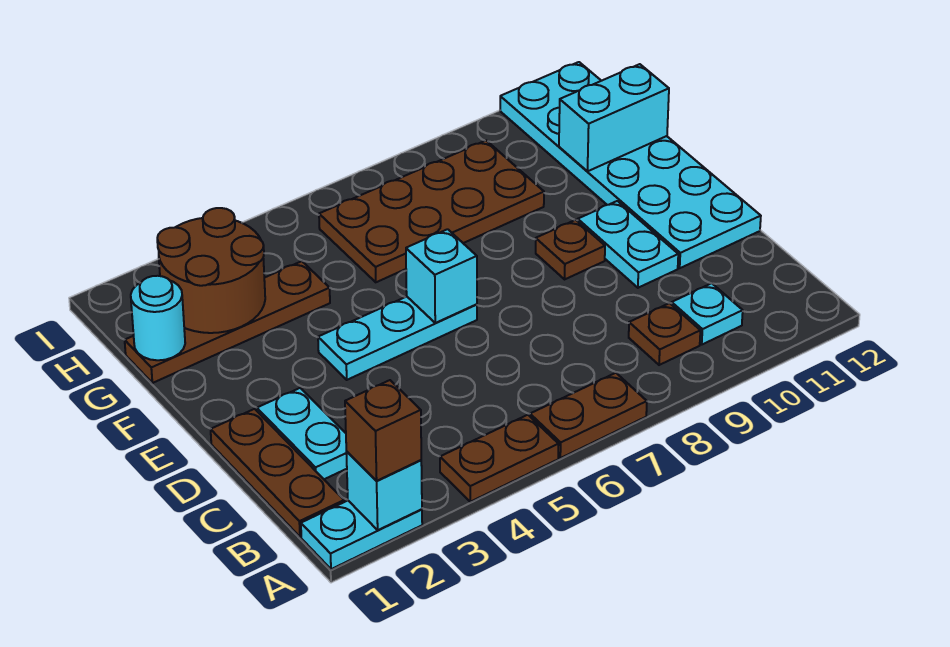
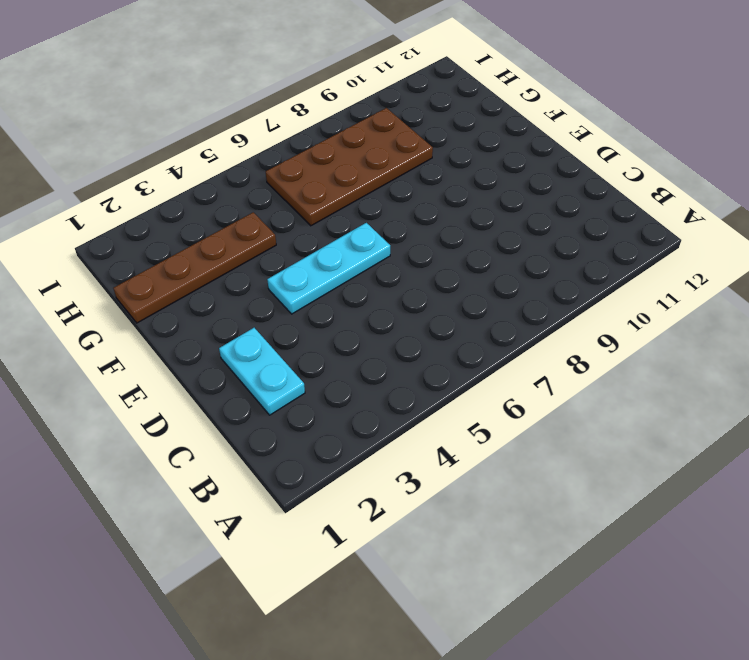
none -> cyan 1x2 plate [301,501,422,569]
none -> brown 1x2 plate [440,415,559,502]
none -> brown 1x2 plate [530,373,647,458]

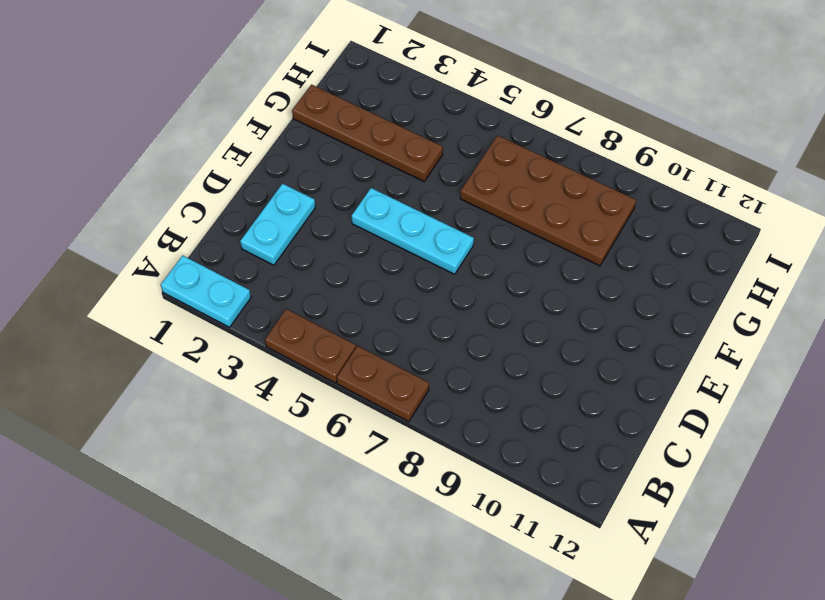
none -> brown 1x3 plate [211,409,344,537]
none -> brown 1x1 plate [629,303,700,365]
none -> cyan 1x1 plate [672,283,743,344]

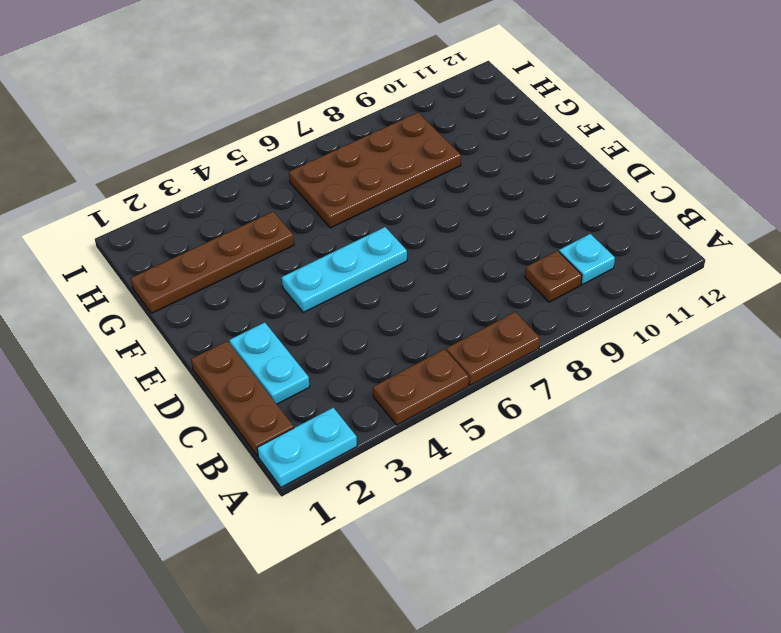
none -> cyan 1x2 plate [578,201,678,288]
none -> cyan 2x6 plate [500,62,761,268]
none -> brown 1x1 plate [536,220,605,279]

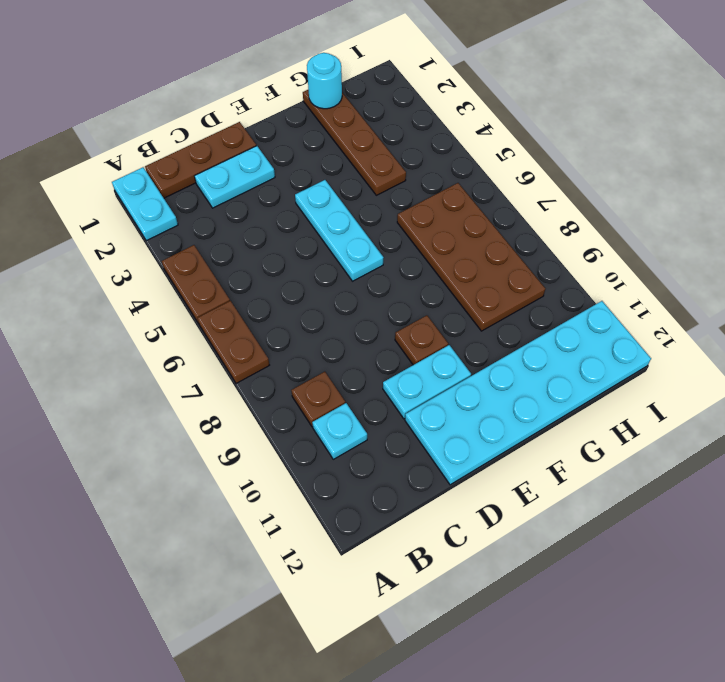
none -> cyan 1x1 brick [346,452,422,530]
none -> cyan 1x1 brick [406,229,477,323]
none -> brown 2x2 round brick [157,208,265,333]

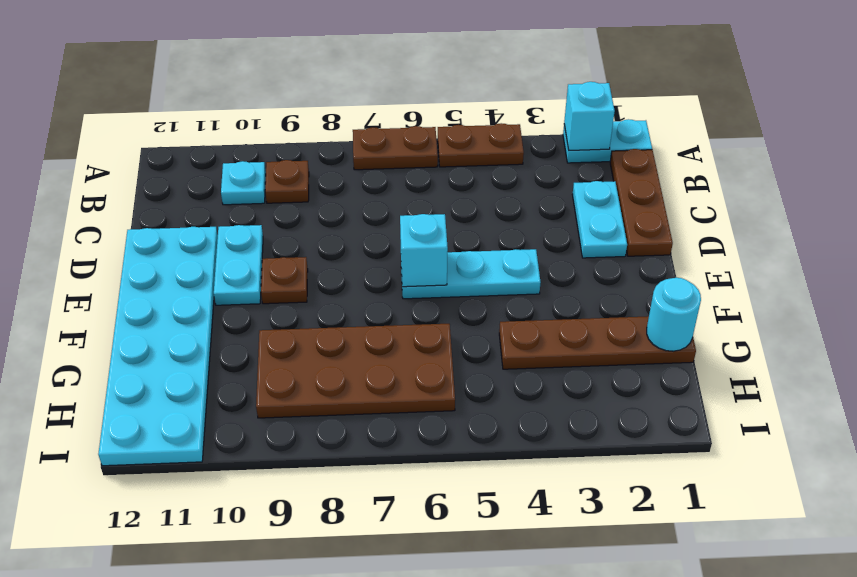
none -> brown 2x2 round brick [157,208,265,333]
none -> cyan 1x2 brick [559,64,669,171]
none -> brown 1x1 brick [345,380,421,481]

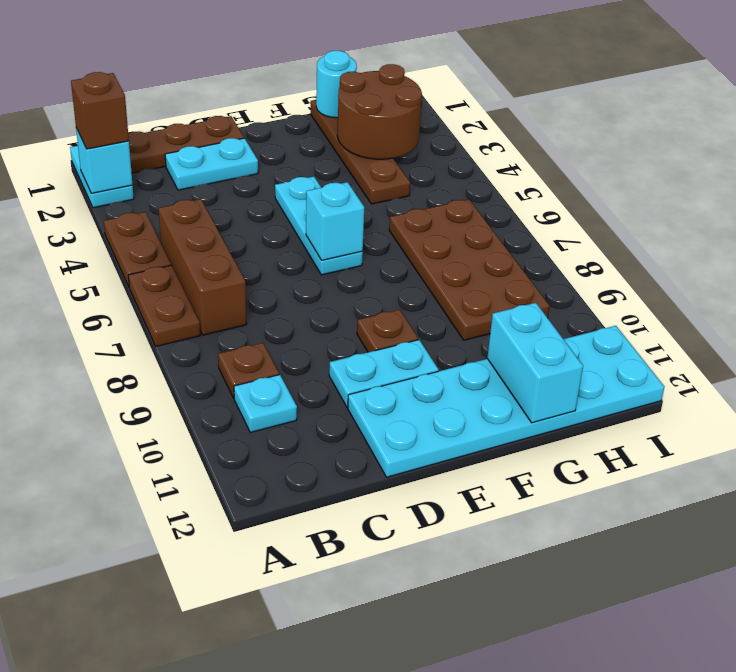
brown 1x3 brick [158,199,247,335] -> none

